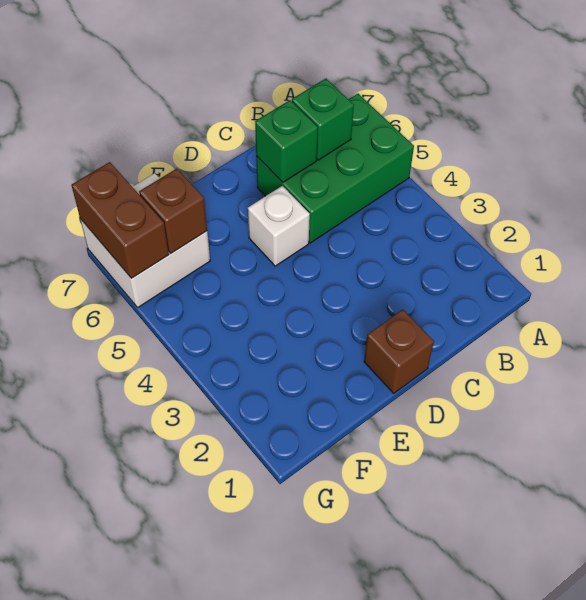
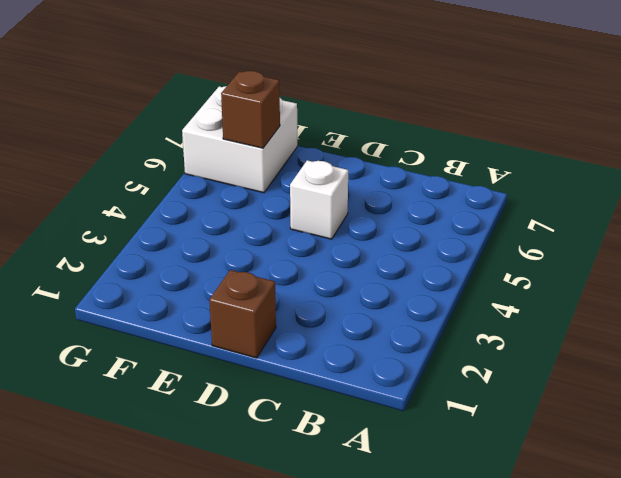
none -> green 2x3 brick [256,94,414,243]
none -> green 1x1 brick [292,79,354,160]

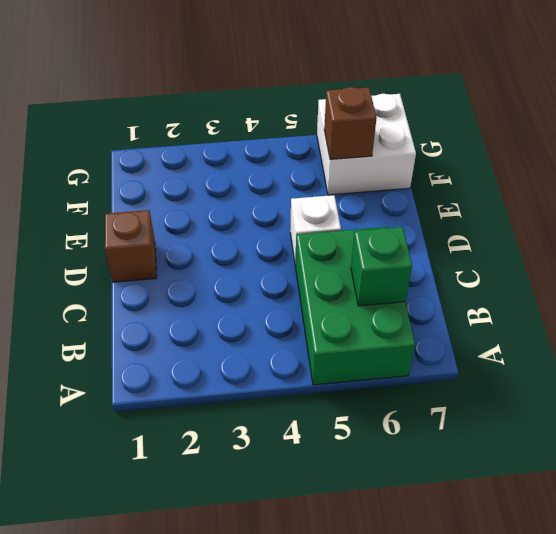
none -> green 1x1 brick [255,100,318,182]
none -> brown 1x2 brick [72,162,169,278]

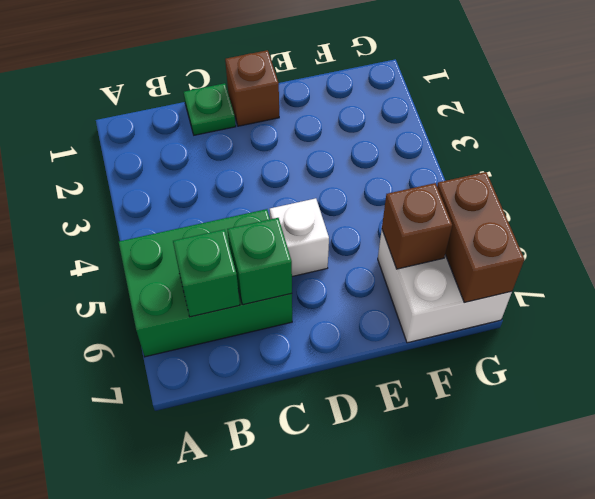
green 1x1 plate [184,83,236,135] -> none

